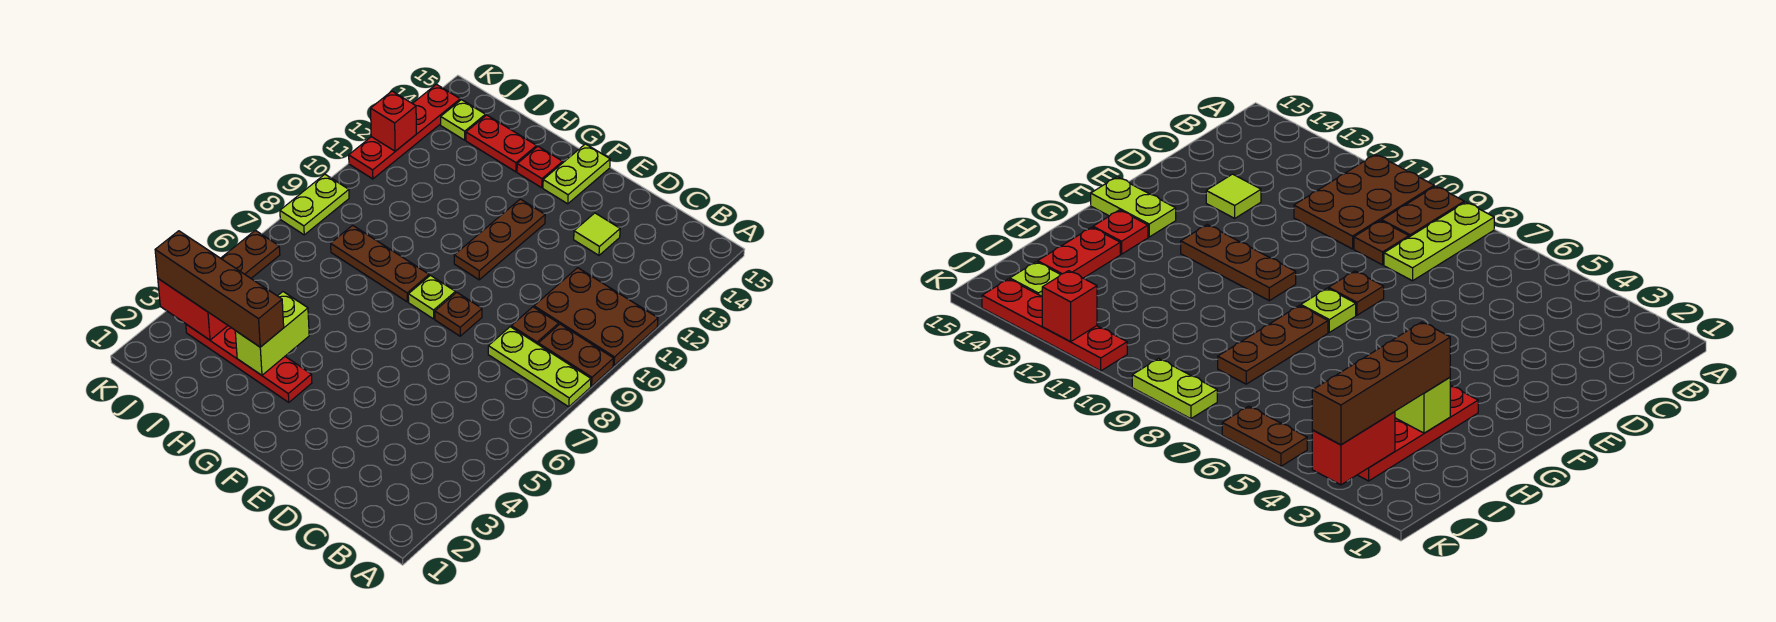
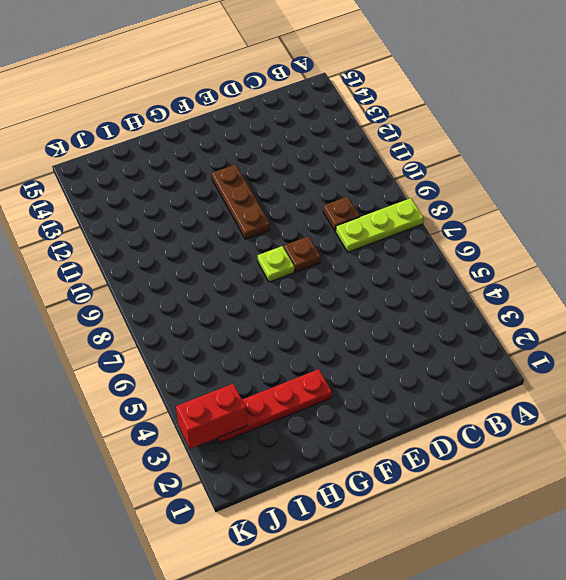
none -> brown 1x2 plate [538,324,614,386]
none -> brown 2x3 plate [534,268,658,366]
none -> lime 1x1 tile [574,213,620,255]

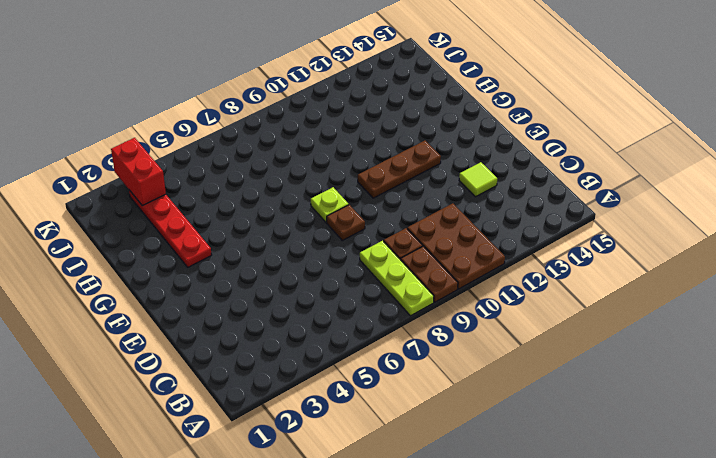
none -> lime 1x2 plate [543,144,610,204]
none -> brown 1x3 plate [331,225,429,302]
none -> red 1x1 plate [517,147,563,188]

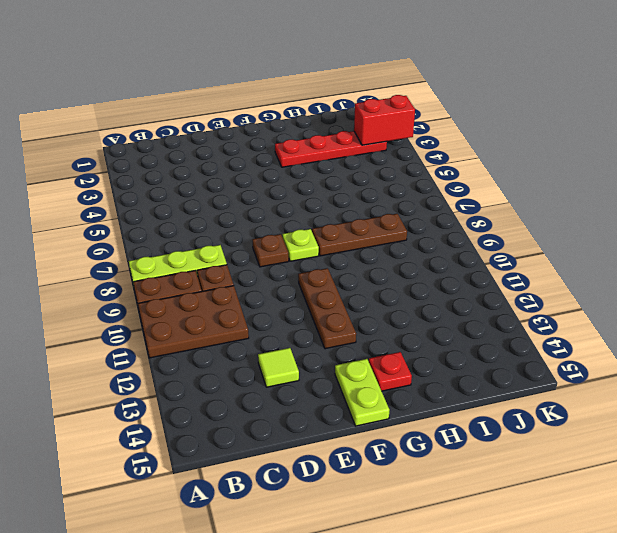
none -> red 1x2 plate [466,115,537,172]
none -> lime 1x1 plate [441,100,485,140]
none -> brown 1x2 plate [221,230,280,278]

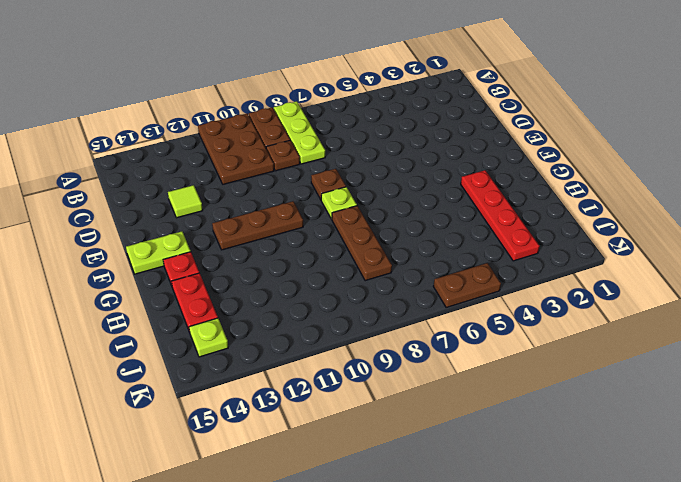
none -> lime 1x2 plate [280,174,349,235]
none -> red 1x4 plate [349,84,460,179]
none -> lime 1x2 brick [235,292,309,375]

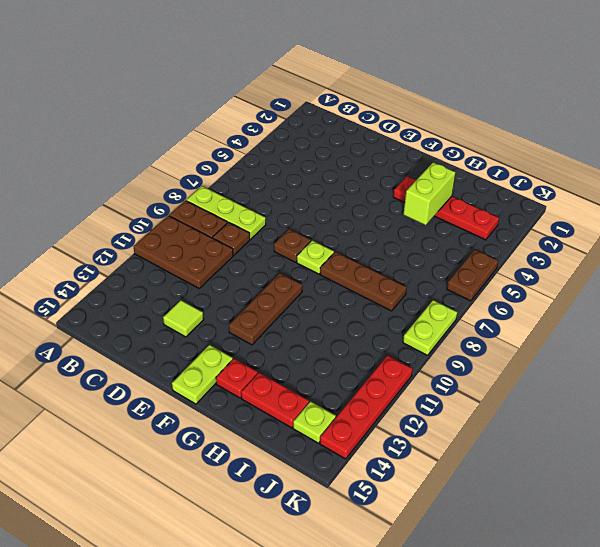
none -> red 1x2 brick [158,279,228,340]
none -> red 1x1 brick [371,91,416,151]
none -> brown 1x4 brick [155,231,284,347]

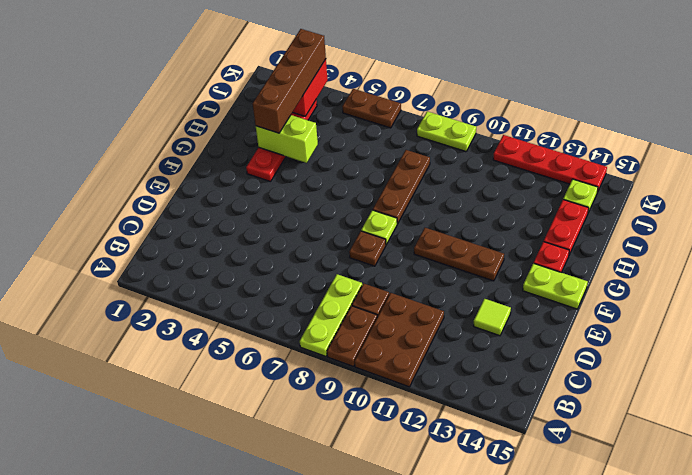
none -> red 1x1 brick [371,91,416,151]

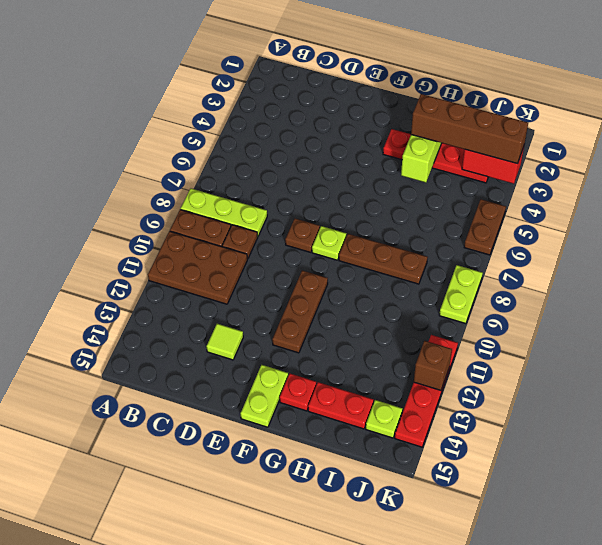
brown 1x1 brick [414,341,452,390] -> red 1x1 brick [371,91,416,151]

